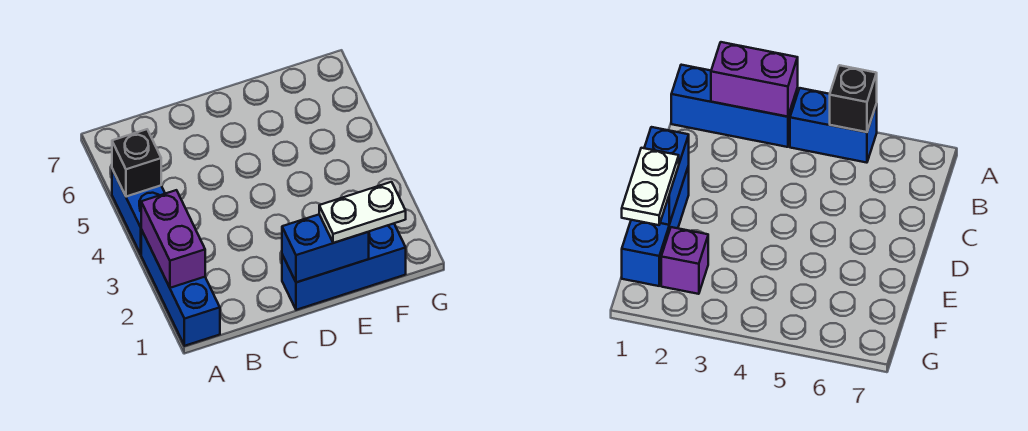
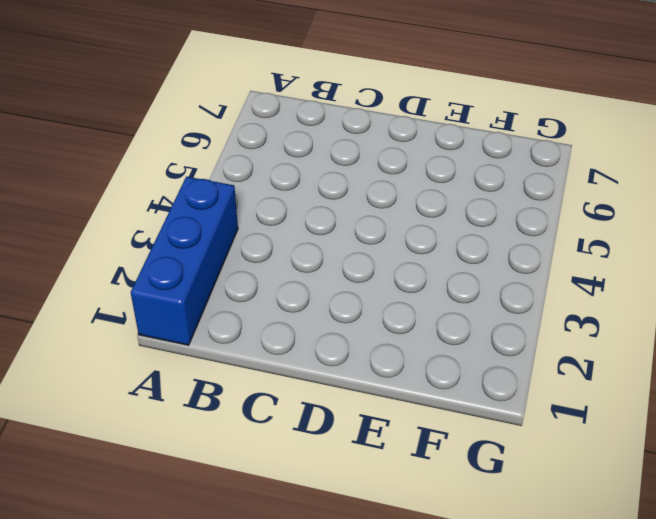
none -> blue 1x2 brick [112,169,165,254]
none -> blue 1x3 brick [282,224,406,310]

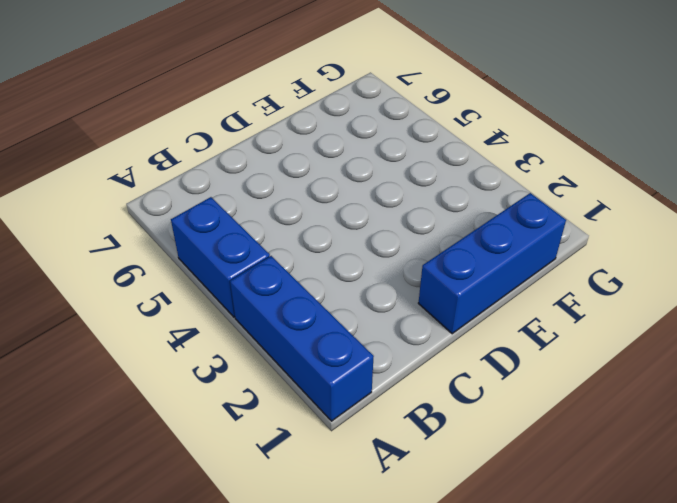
none -> purple 1x1 brick [661,227,708,294]
none -> purple 1x2 brick [141,190,205,288]

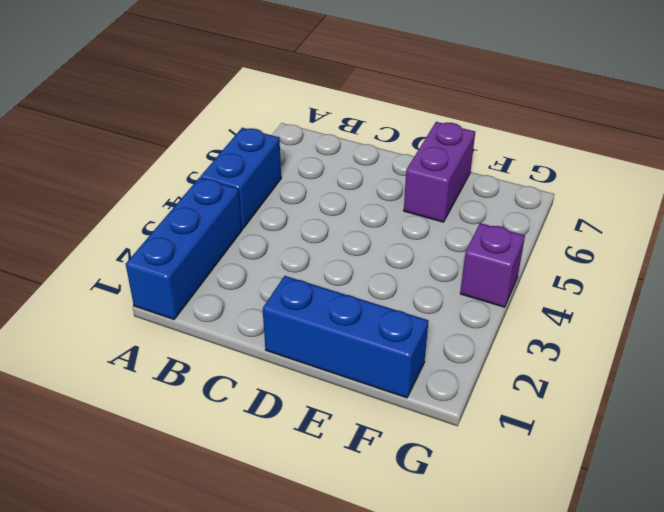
purple 1x2 brick [404,122,475,222] -> purple 1x2 brick moved to [141,190,205,288]
purple 1x1 brick [460,223,525,307] -> purple 1x1 brick moved to [661,227,708,294]
none -> black 1x1 brick [112,129,161,197]
none -> blue 1x2 brick [282,215,369,282]

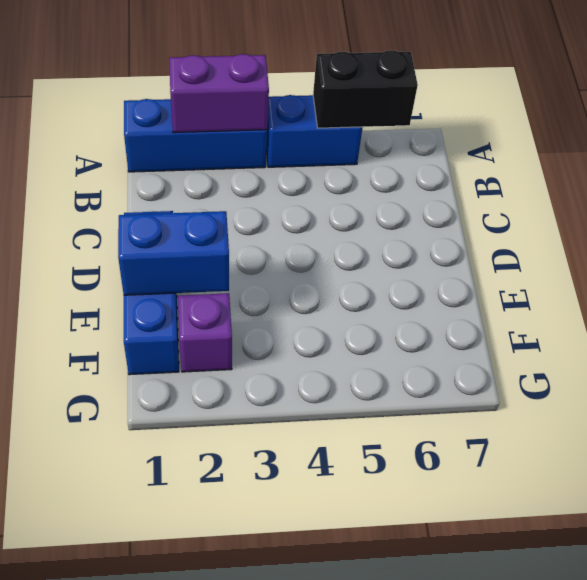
black 1x2 brick [313,51,418,128] -> black 1x1 brick [112,129,161,197]
blue 1x2 brick [118,211,229,295] -> blue 1x2 brick turned to [282,215,369,282]
none -> white 1x2 plate [319,182,406,243]

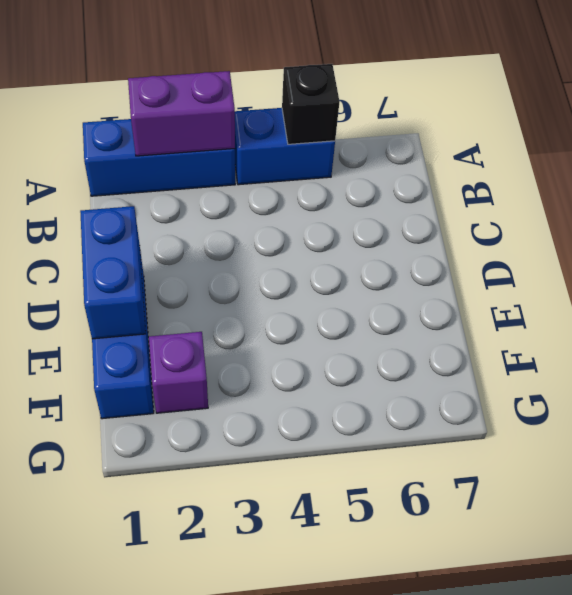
none -> white 1x2 plate [319,182,406,243]

